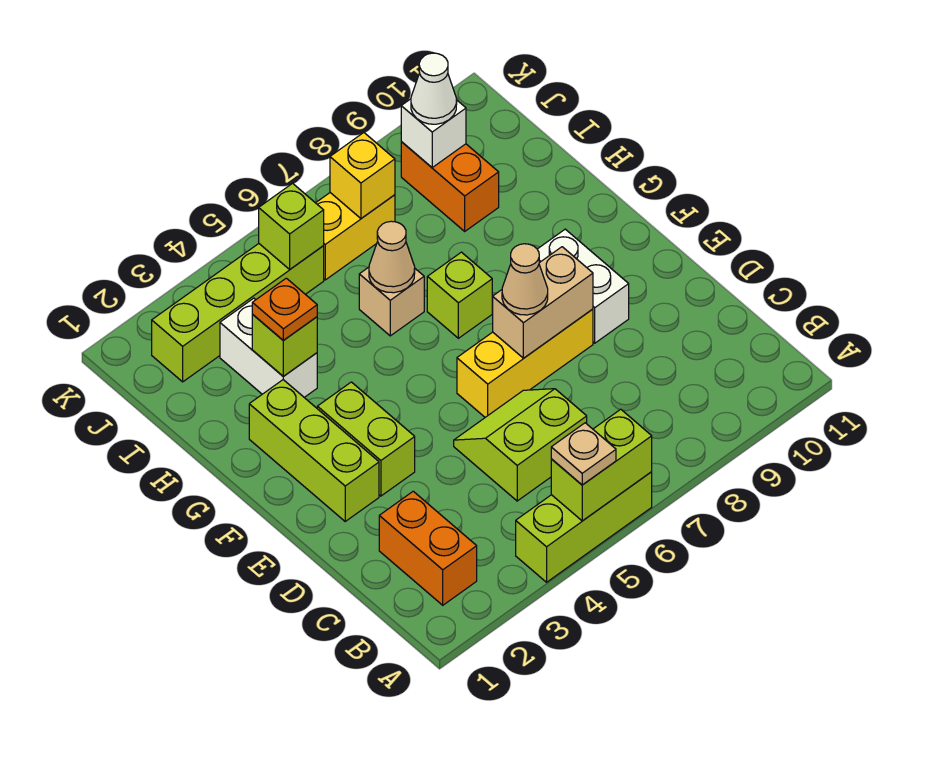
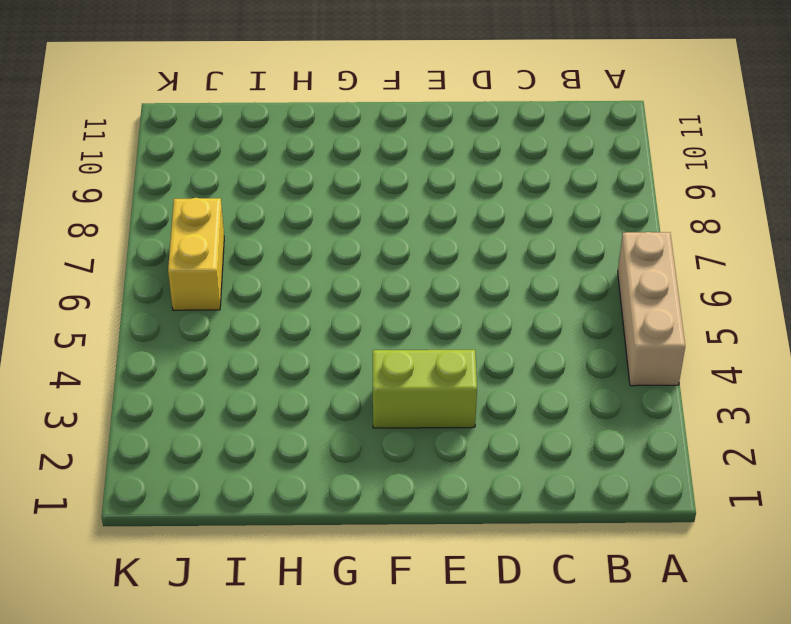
tan 1x3 brick [618,232,685,386] -> lime 1x3 brick [516,472,652,582]
none -> orange 1x2 brick [379,491,477,605]
none -> lime 2x2 slope [454,389,587,501]
none -> lime 1x3 brick [249,380,379,521]

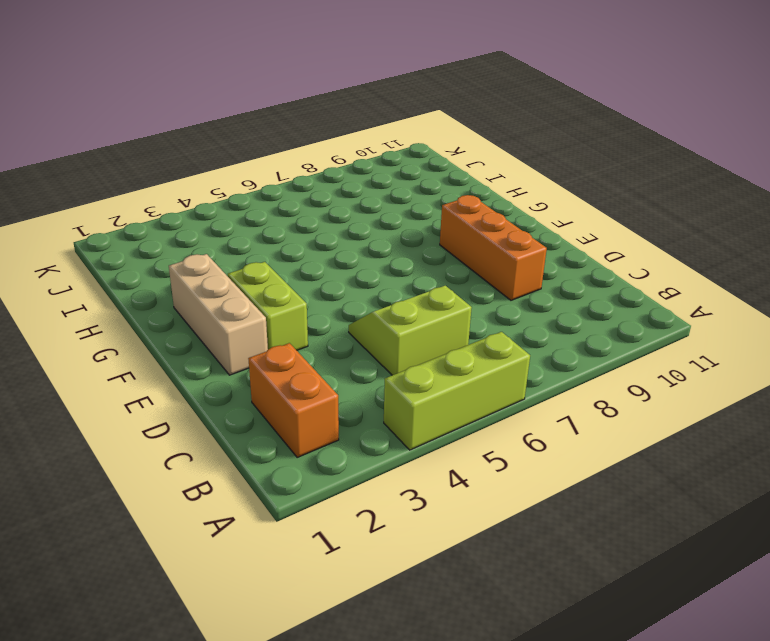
orange 1x3 brick [440,195,547,300] -> white 1x2 brick [537,229,629,343]
tan 1x3 brick [169,254,268,375] -> lime 1x3 brick [249,380,379,521]
none -> yellow 1x3 brick [457,309,593,417]
none -> lime 1x1 brick [427,252,492,338]
none -> white 1x2 brick [220,298,317,397]

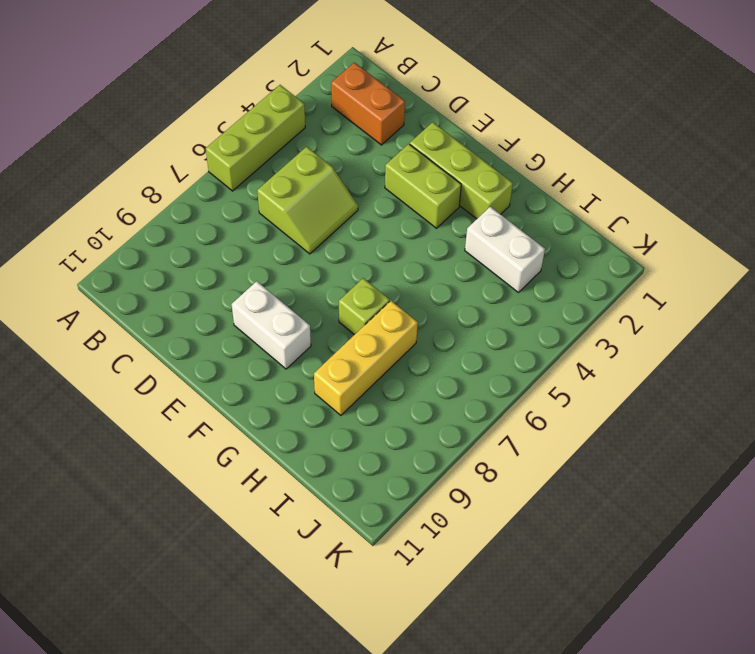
yellow 1x3 brick [314,301,418,415] -> yellow 1x3 brick moved to [457,309,593,417]
none -> tan 1x1 brick [359,267,424,336]
none -> orange 1x2 brick [401,142,499,231]
none -> lime 1x4 brick [152,244,324,382]

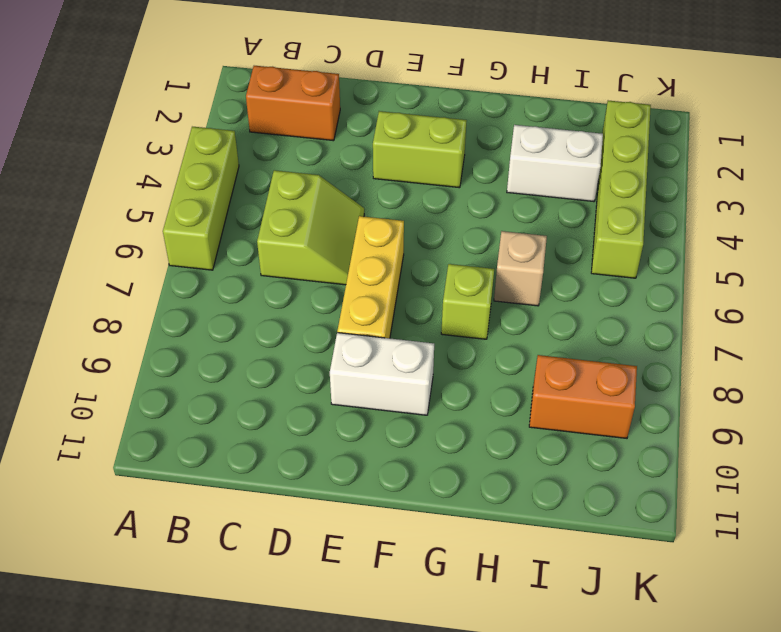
none -> lime 1x3 brick [249,380,379,521]
none -> yellow 1x2 brick [316,193,395,280]
none -> lime 1x2 brick [551,409,652,521]

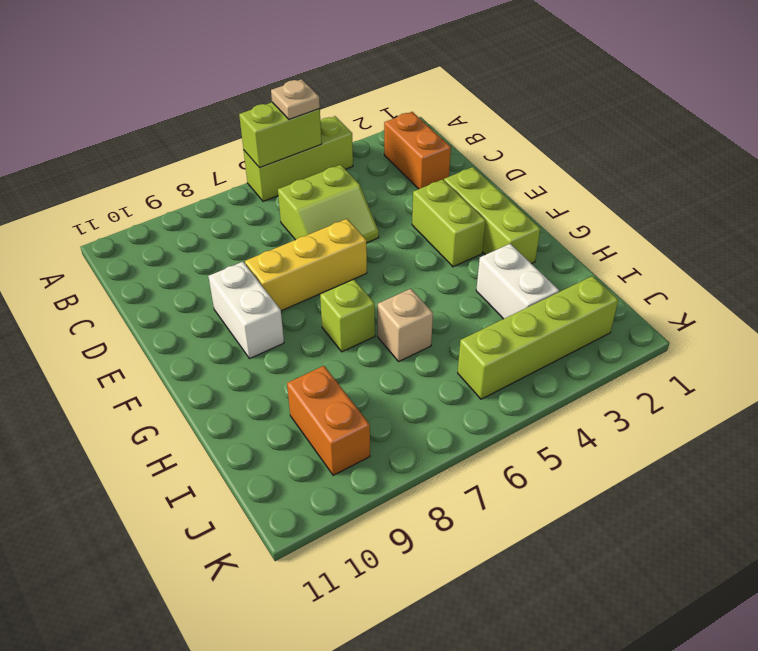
none -> yellow 1x2 brick [316,193,395,280]
none -> tan 1x2 brick [492,247,593,358]
none -> lime 1x1 brick [252,315,317,376]

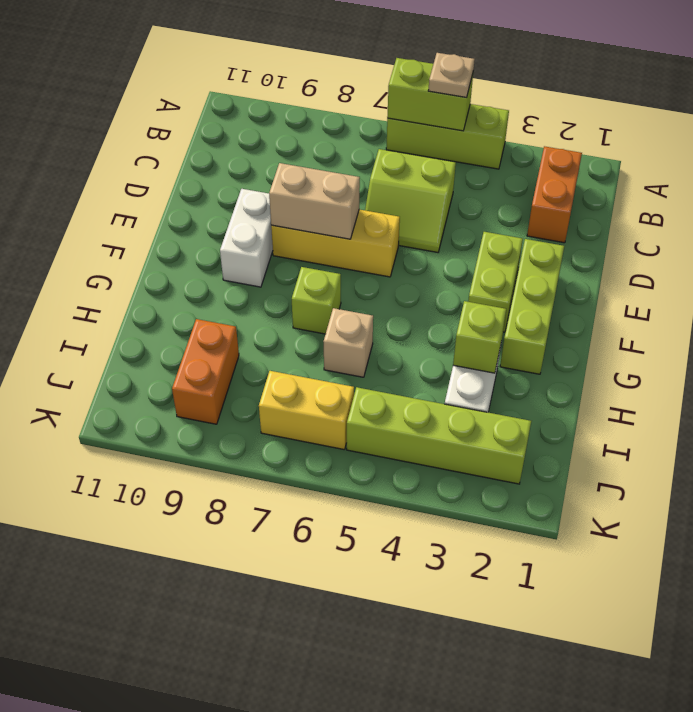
none -> tan 1x1 cone [369,221,415,293]
none -> lime 1x1 brick [259,183,324,269]
none -> yellow 1x1 brick [330,133,395,218]

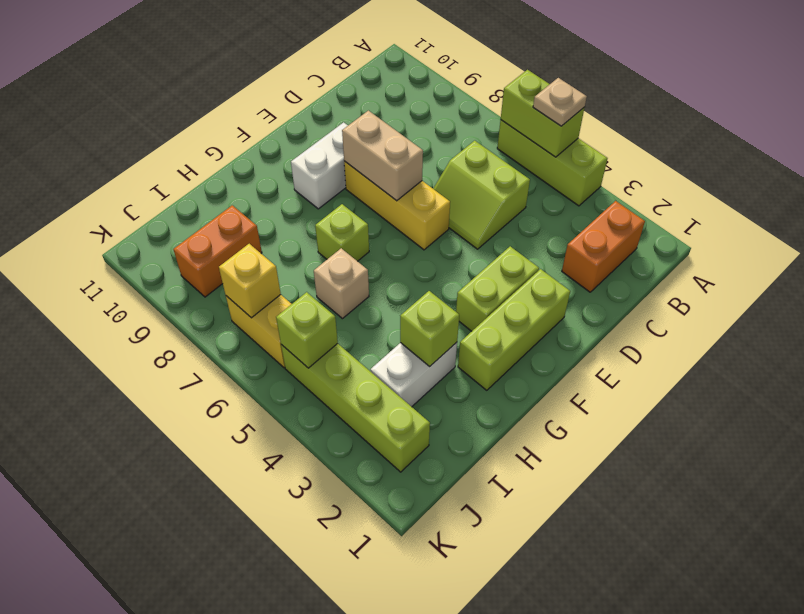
none -> tan 1x1 cone [369,221,415,293]
none -> white 1x1 brick [401,99,466,167]
none -> tan 1x1 cone [502,244,548,315]

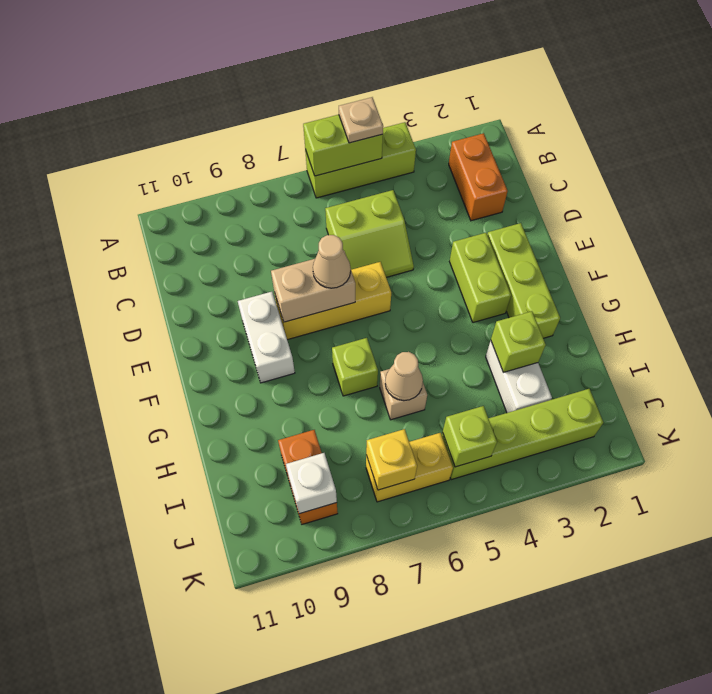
none -> orange 1x1 plate [252,278,317,340]
none -> white 1x1 cone [411,53,457,124]

